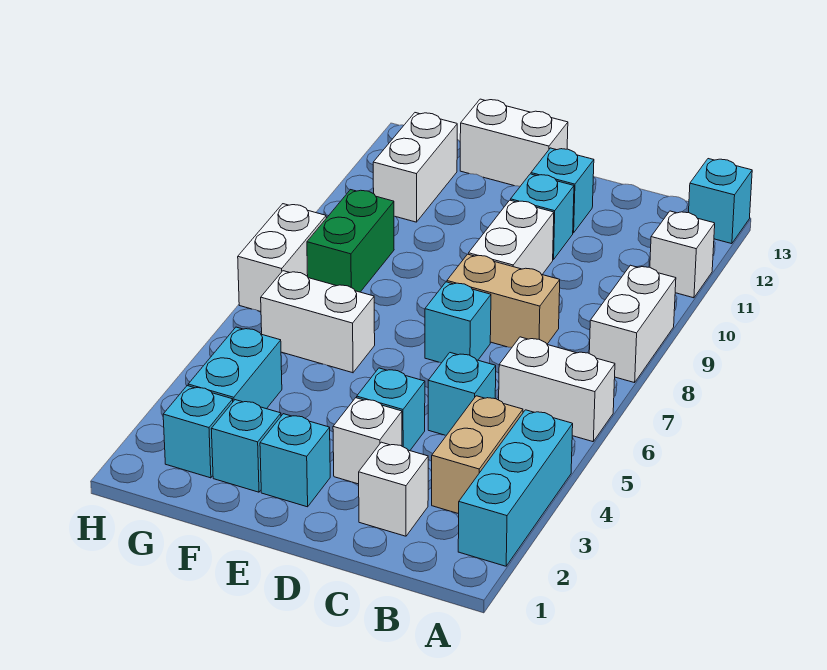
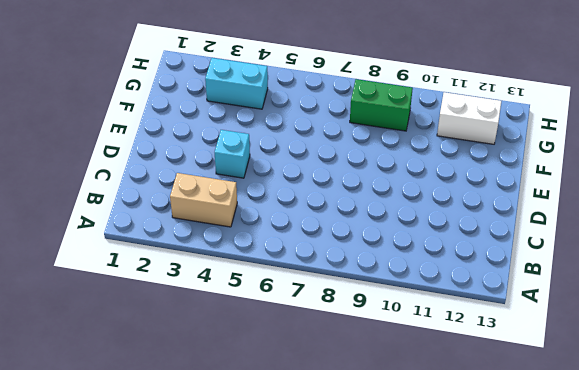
none -> cyan 1x3 brick [458,410,573,566]
none -> white 1x2 brick [499,337,615,442]
none -> white 1x2 brick [589,265,676,383]

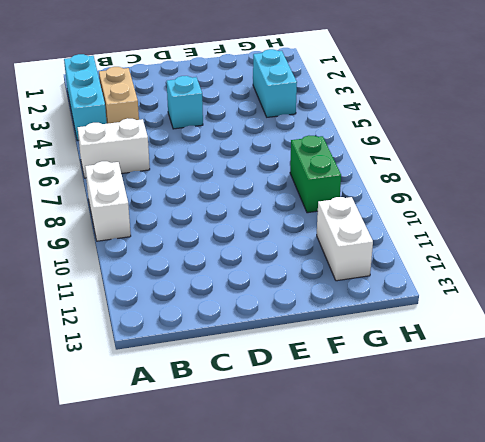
none -> white 1x1 brick [650,211,715,298]
none -> cyan 1x1 brick [689,159,752,244]
none -> white 1x1 brick [359,442,428,536]

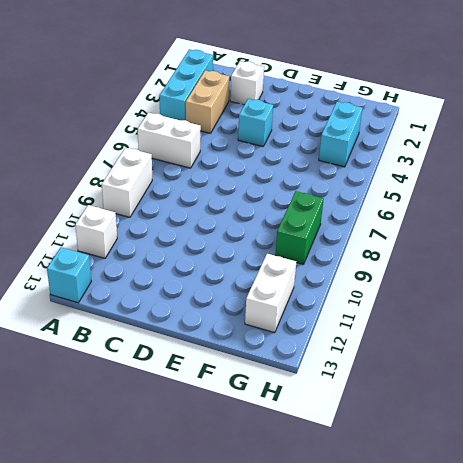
none -> cyan 1x1 brick [428,353,496,435]
none -> tan 1x2 brick [447,254,560,348]
none -> white 1x1 brick [333,398,402,484]

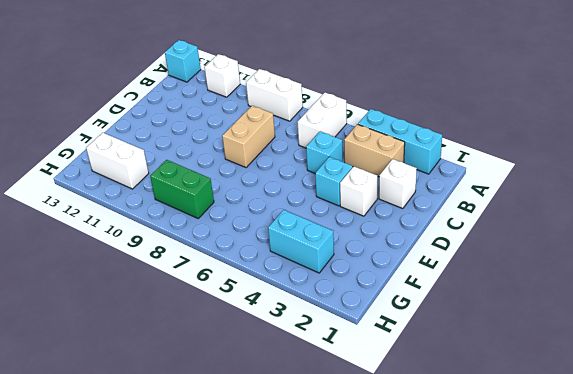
none -> cyan 1x1 brick [425,282,491,363]
none -> white 1x2 brick [469,200,554,274]
none -> cyan 1x1 brick [511,174,574,260]

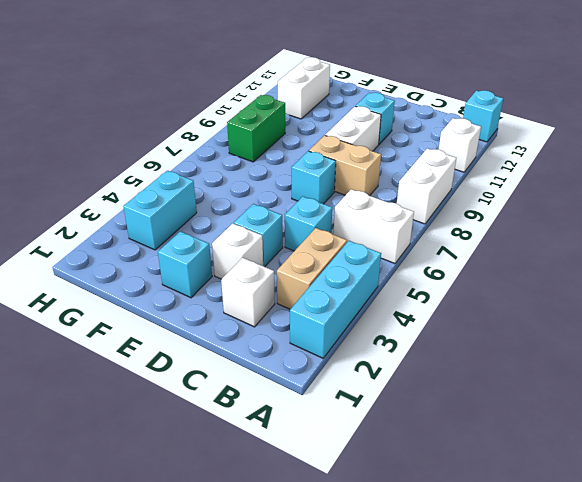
none -> cyan 1x1 brick [531,148,594,233]
none -> white 1x2 brick [460,99,568,186]
none -> cyan 1x1 brick [211,400,281,492]

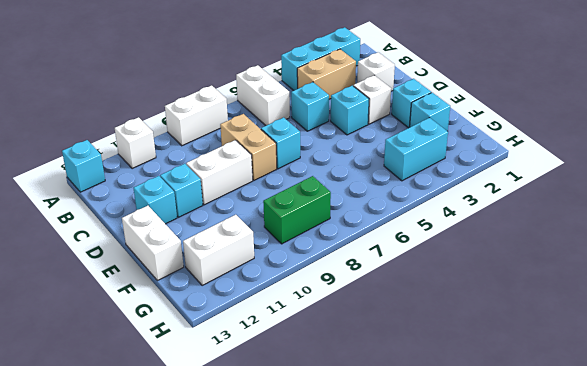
none -> white 1x2 brick [261,271,375,373]
none -> cyan 1x1 brick [163,386,233,478]
none -> white 1x2 brick [238,204,326,312]

